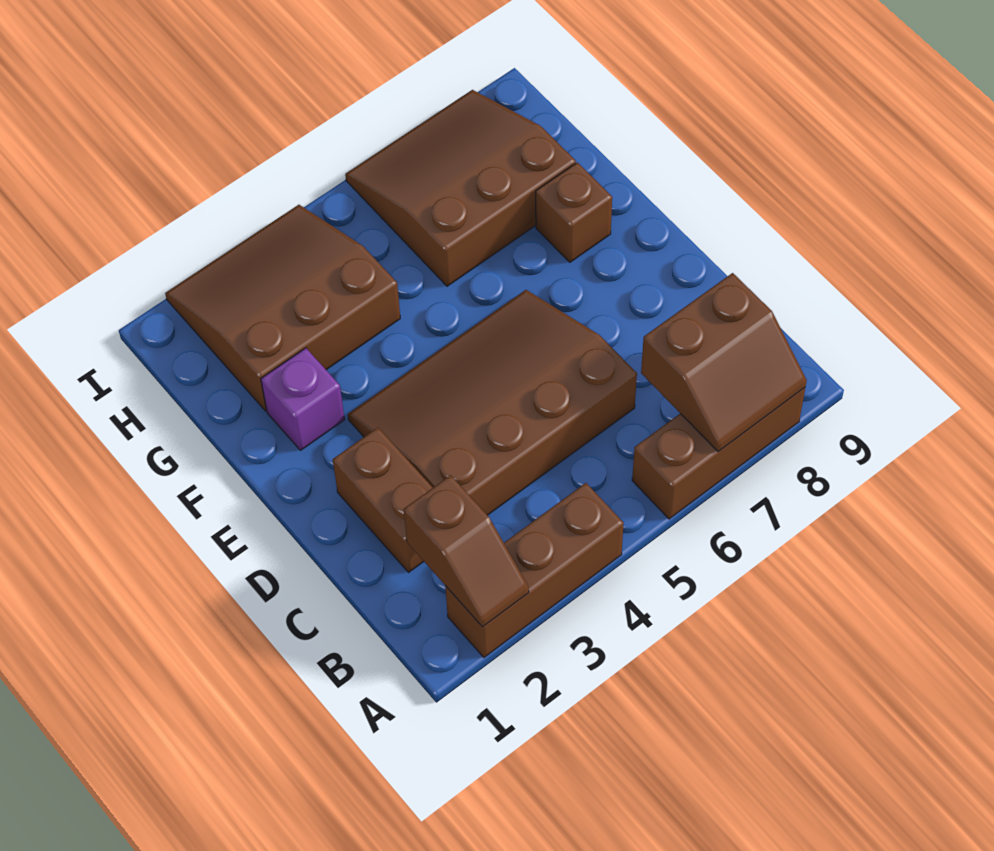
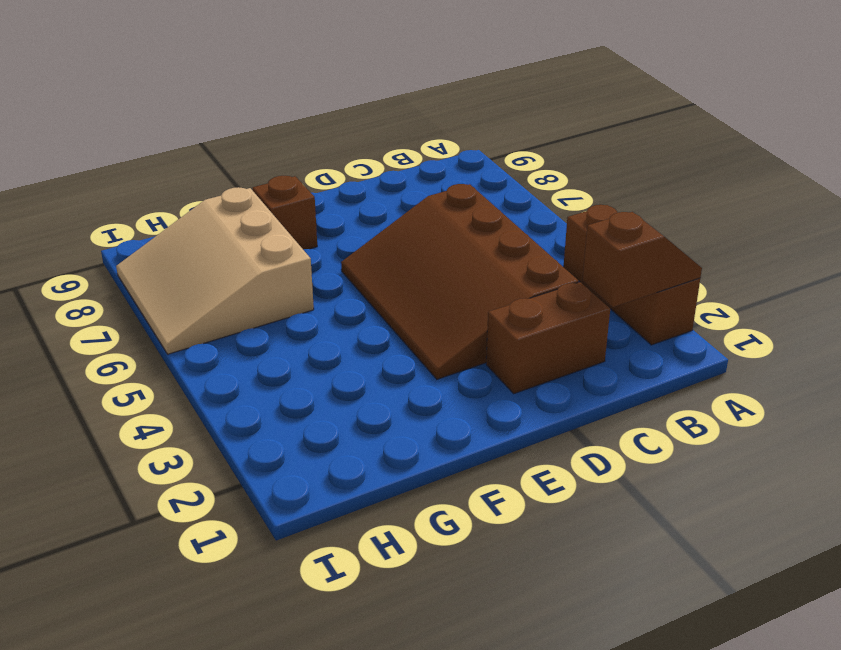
tan 3x3 slope [116,187,314,354] -> brown 3x3 slope [345,90,576,286]
none -> brown 1x3 brick [632,388,805,519]
none -> purple 1x1 brick [261,348,345,450]

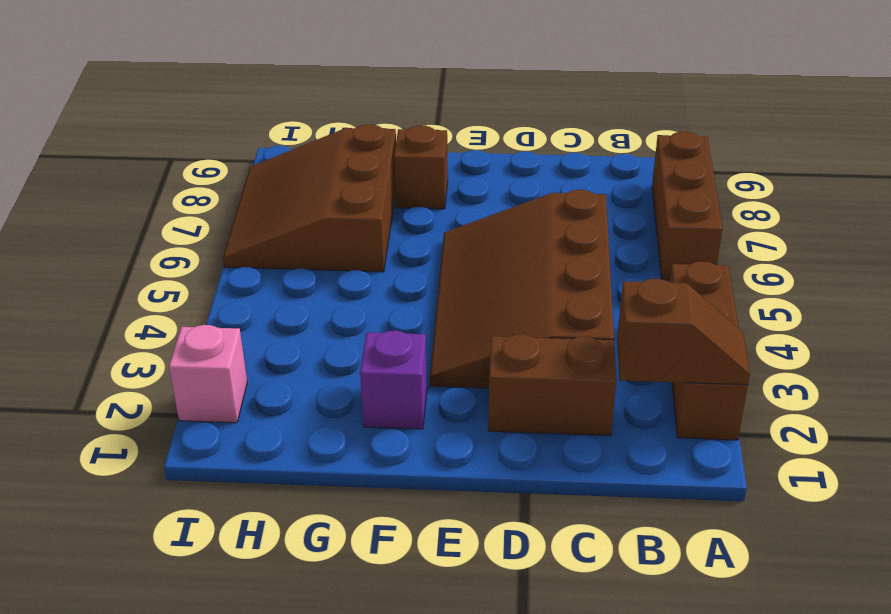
pink 1x1 brick [169,325,247,423] -> brown 3x3 slope [165,205,400,411]
none -> brown 2x2 slope [641,273,807,452]

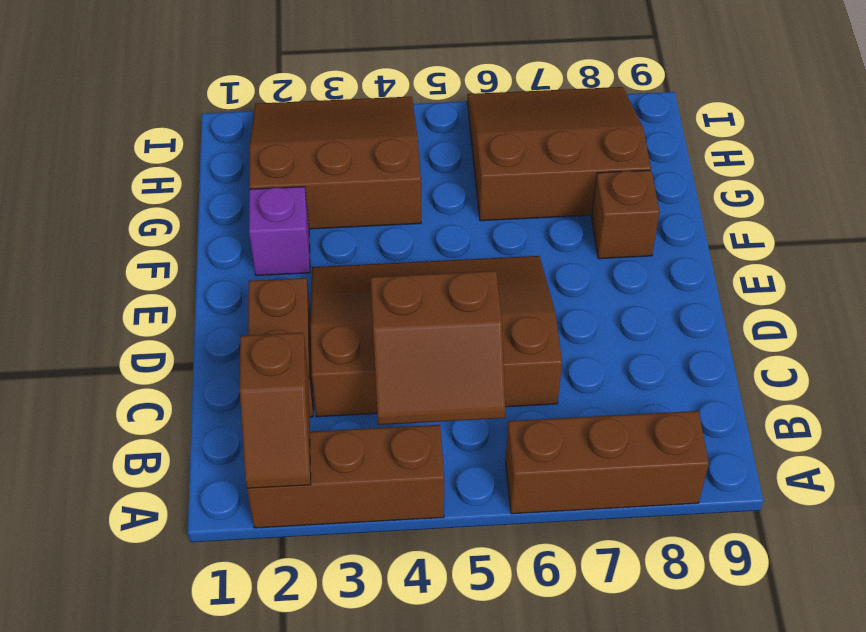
brown 2x2 slope [371,271,505,425] -> brown 2x2 slope moved to [641,273,807,452]

